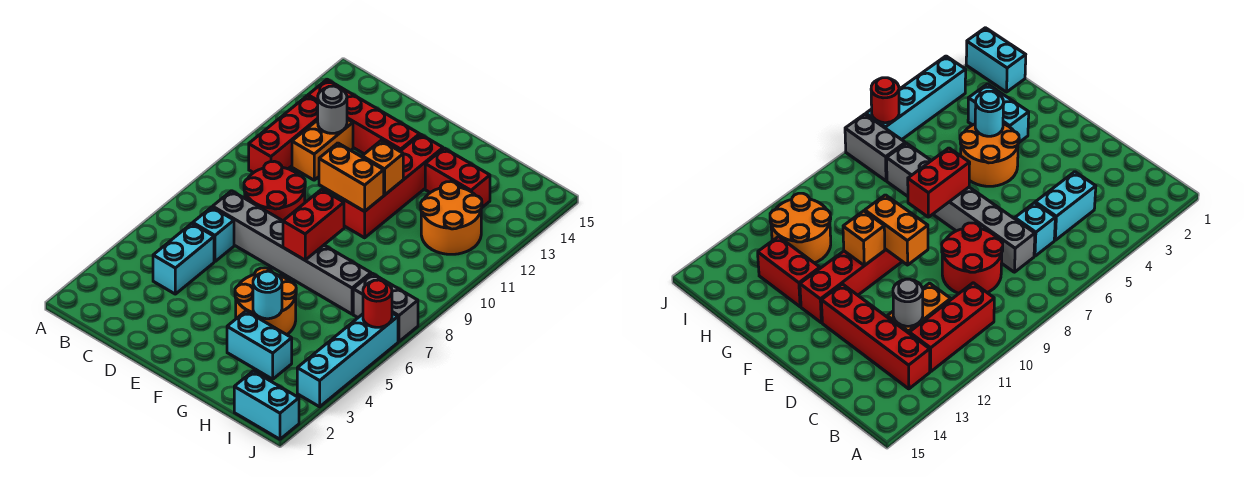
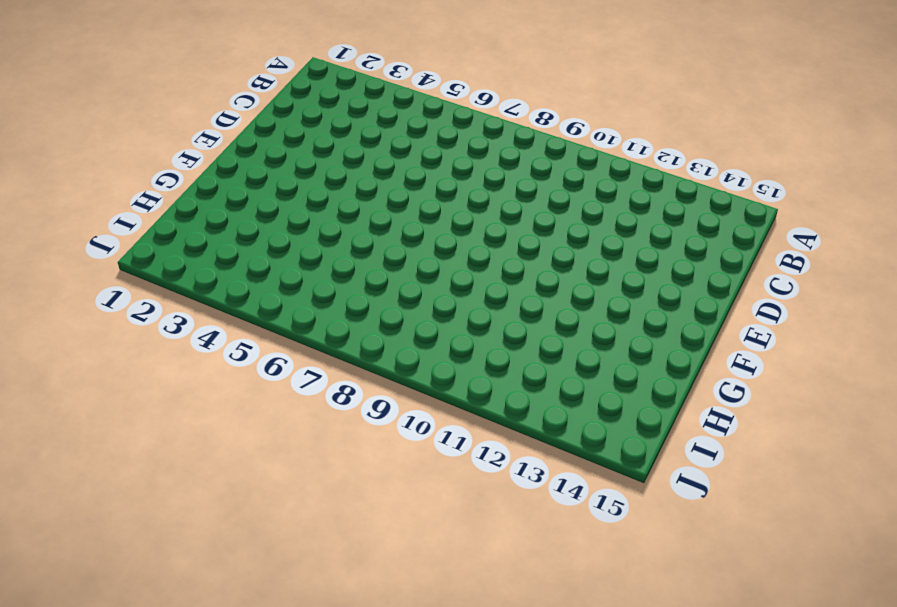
none -> red 1x3 brick [249,96,318,173]
none -> red 1x4 brick [308,79,420,154]
none -> cyan 1x2 brick [153,223,214,294]

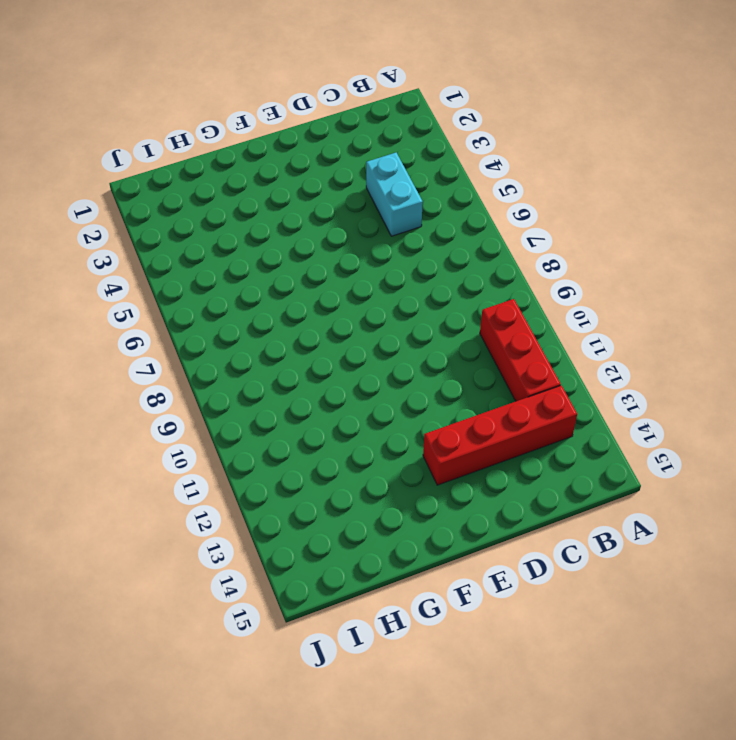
none -> cyan 1x1 brick [192,207,234,261]
none -> grey 1x6 brick [213,191,371,314]
none -> red 2x2 round brick [244,161,305,221]

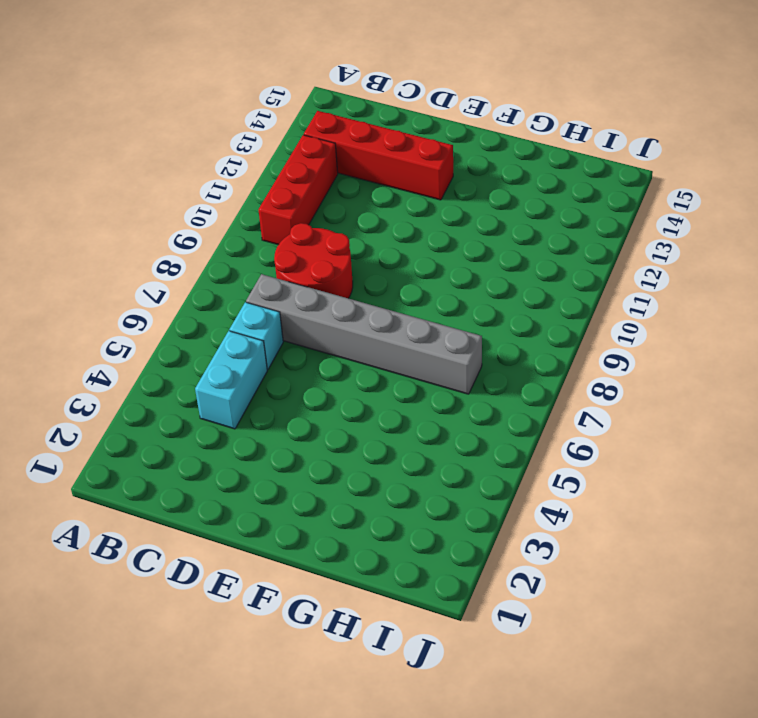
none -> orange 1x2 brick [292,119,353,180]
none -> orange 2x2 round brick [235,268,296,335]
none -> red 1x4 brick [342,134,443,238]

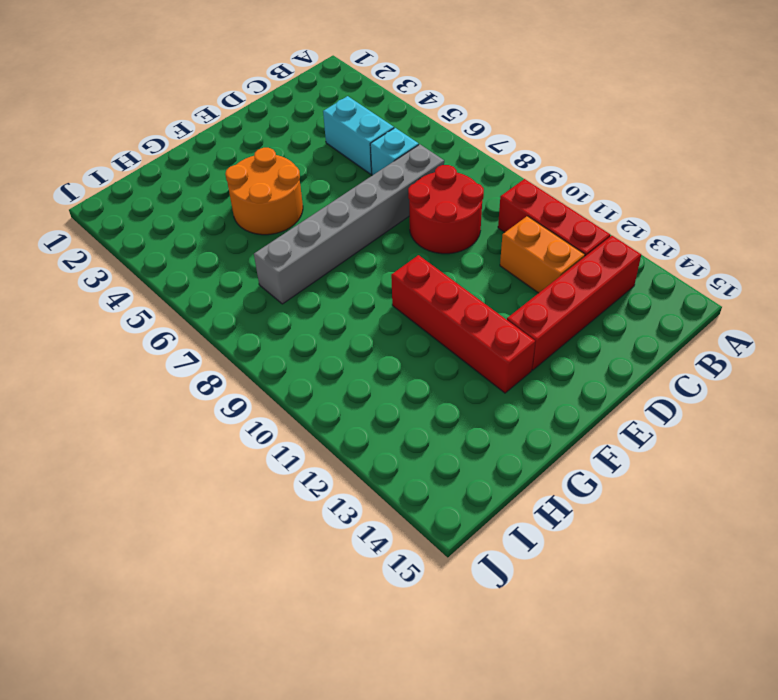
none -> cyan 1x2 brick [227,311,292,379]
none -> red 1x2 brick [425,148,490,207]
none -> orange 2x2 round brick [421,182,482,254]

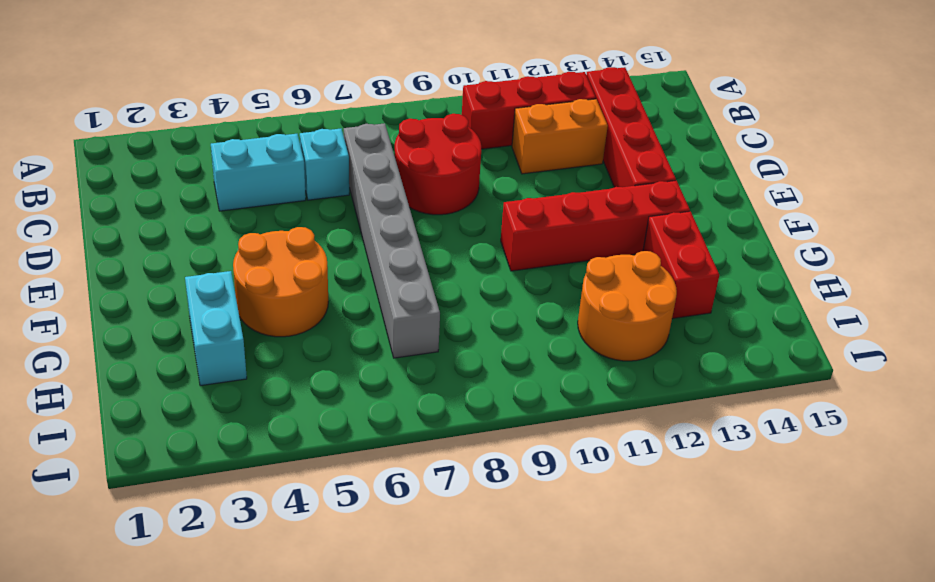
none -> cyan 1x2 brick [234,371,299,439]
none -> grey 1x2 brick [353,273,418,342]
none -> cyan 1x4 brick [297,313,398,407]

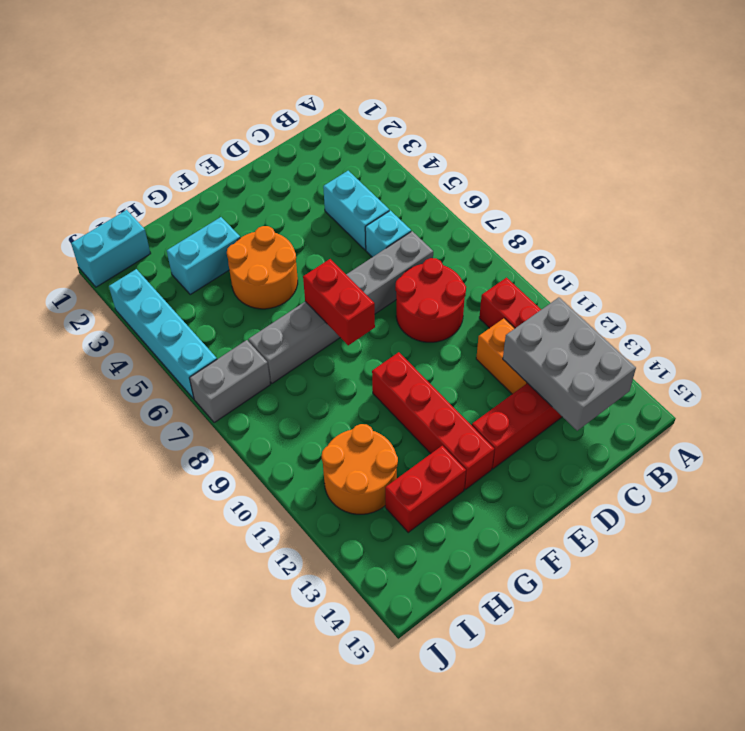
grey 2x3 brick [503,298,636,431] -> grey 1x1 round brick [318,86,347,133]
none -> orange 1x2 brick [319,143,384,211]
none -> orange 1x1 brick [362,141,403,195]
none -> cyan 1x1 round brick [253,271,282,319]

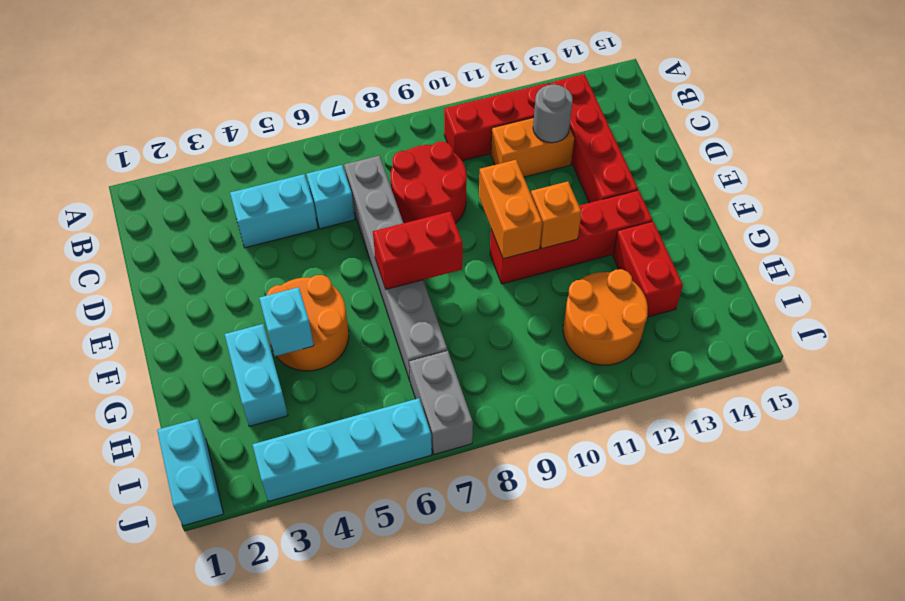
cyan 1x1 brick [259,287,314,356] -> cyan 1x1 round brick [253,271,282,319]
none -> red 1x1 round brick [363,280,392,327]

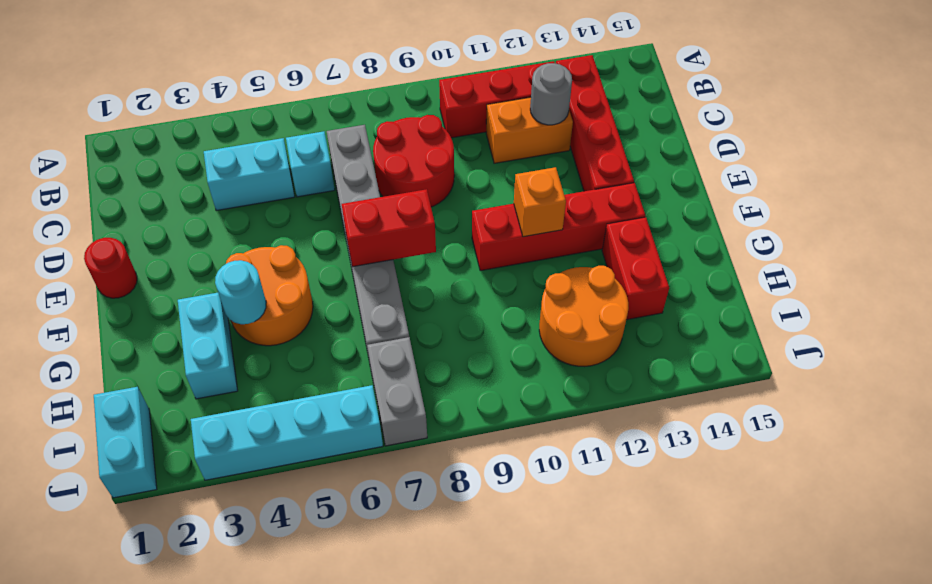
red 1x1 round brick [84,238,137,298] -> red 1x1 round brick moved to [363,280,392,327]
none -> orange 1x2 brick [319,143,384,211]

